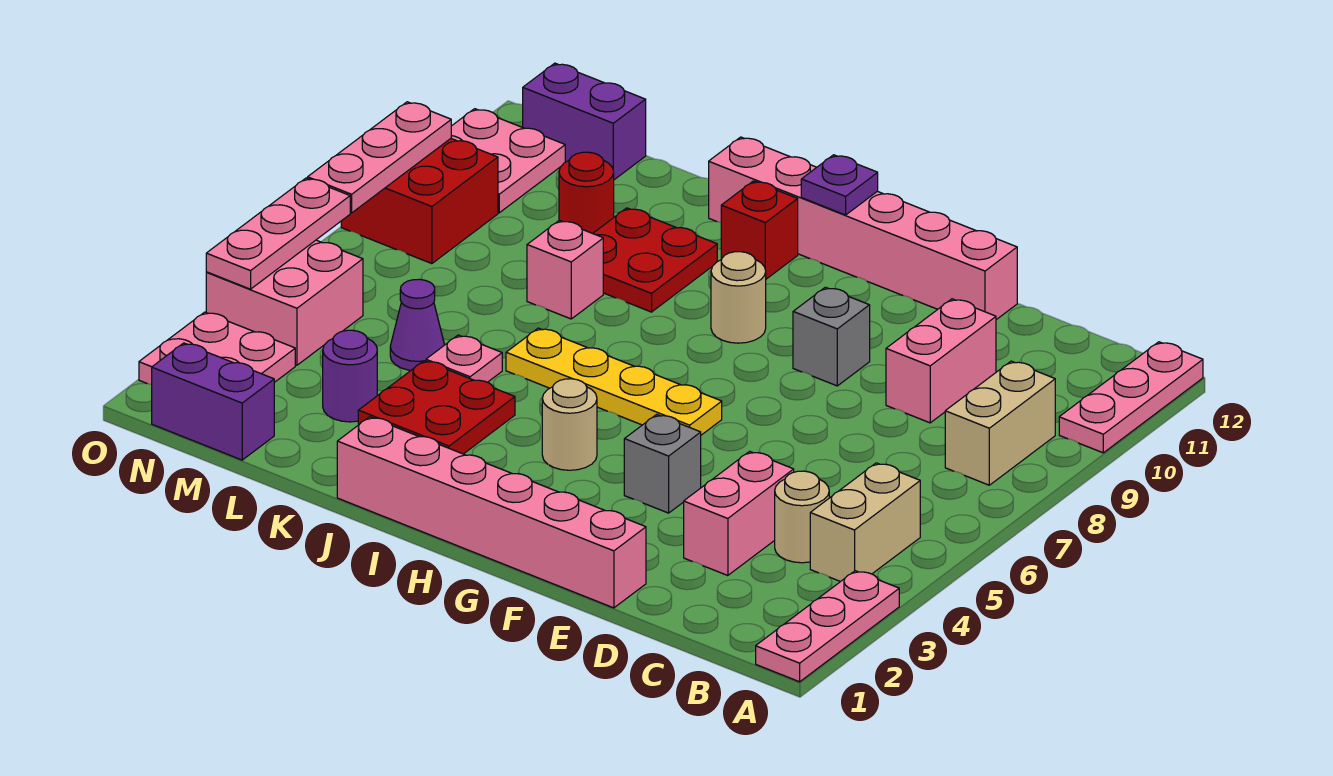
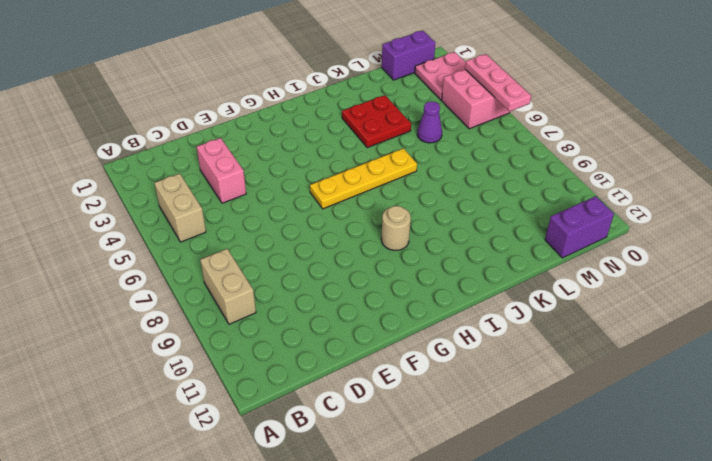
none -> pink 1x3 plate [756,571,899,682]
none -> pink 1x3 plate [1059,342,1203,453]
none -> tan 1x1 round brick [775,471,829,563]
none -> pink 1x2 brick [886,299,996,423]

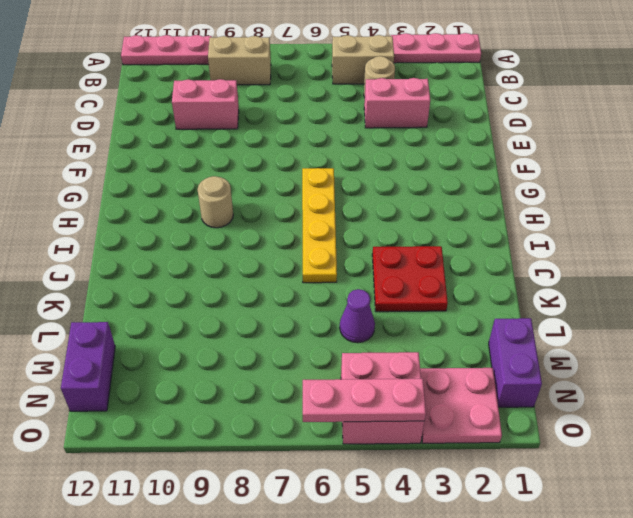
none -> pink 1x6 brick [337,417,646,608]
none -> pink 1x6 brick [709,137,1017,320]
none -> grey 1x1 brick [624,414,701,513]
none -> grey 1x1 brick [793,287,870,386]

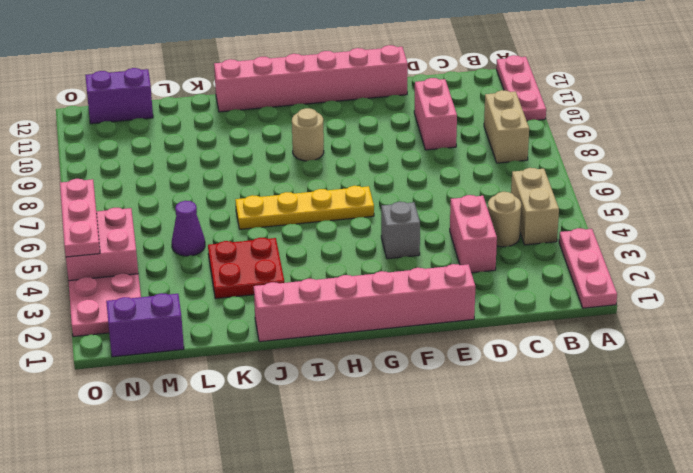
none -> grey 1x1 brick [793,287,870,386]
none -> tan 1x1 round brick [542,379,597,470]
none -> red 1x1 brick [721,181,798,279]
none -> red 2x2 plate [593,208,717,312]

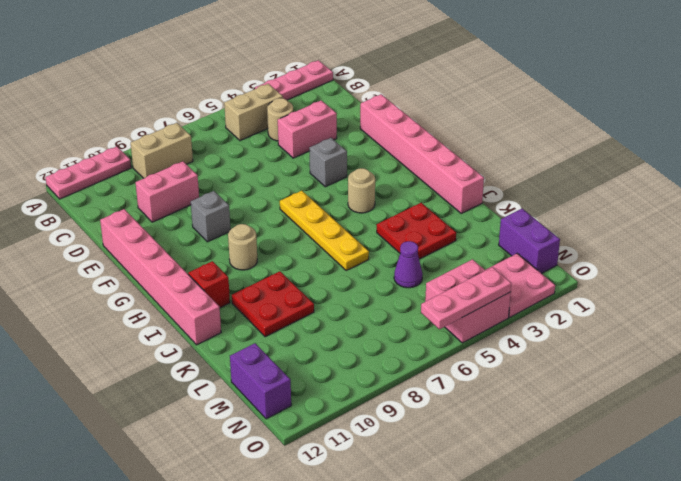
none -> pink 1x1 plate [426,335,502,382]
none -> pink 1x1 brick [527,220,603,319]
none -> purple 1x1 round brick [323,330,377,422]
none -> red 1x1 round brick [559,152,614,234]

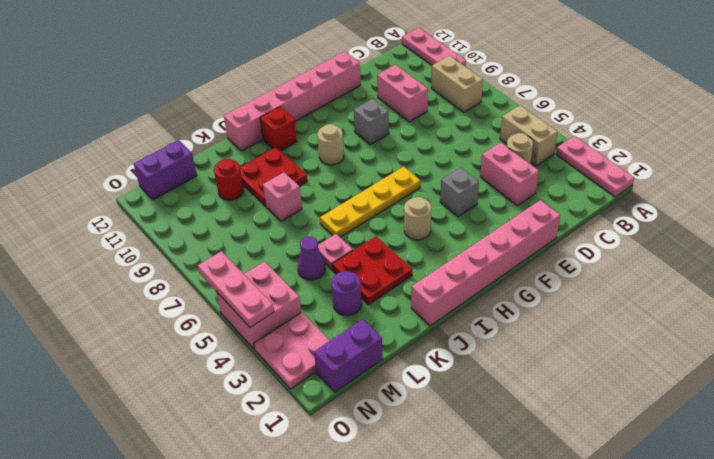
none -> red 2x2 brick [341,139,498,264]
none -> pink 2x2 plate [451,109,565,213]
none -> purple 1x1 plate [801,155,878,215]
none -> pink 1x3 plate [308,102,451,213]

